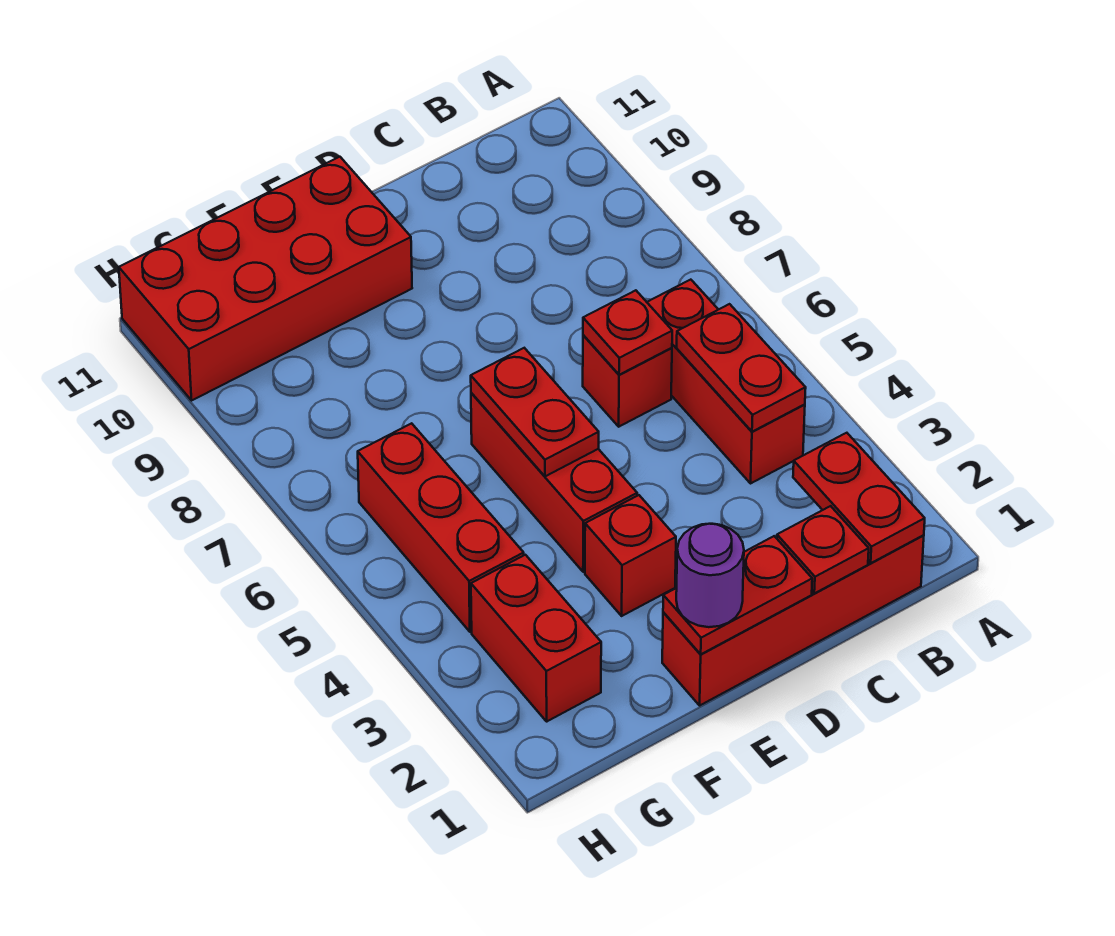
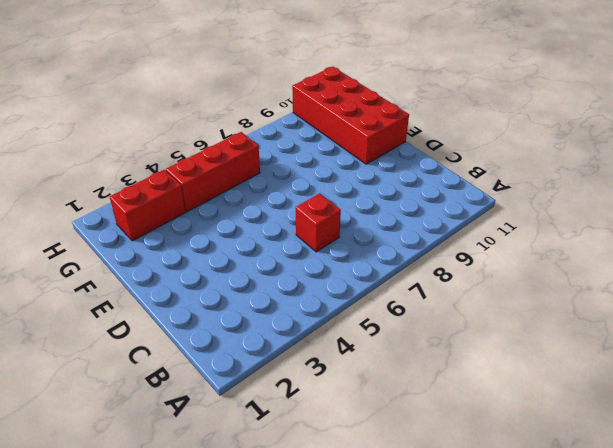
none -> red 1x4 brick [662,535,924,705]
none -> red 1x3 brick [647,280,805,483]
none -> red 1x1 brick [585,495,676,616]

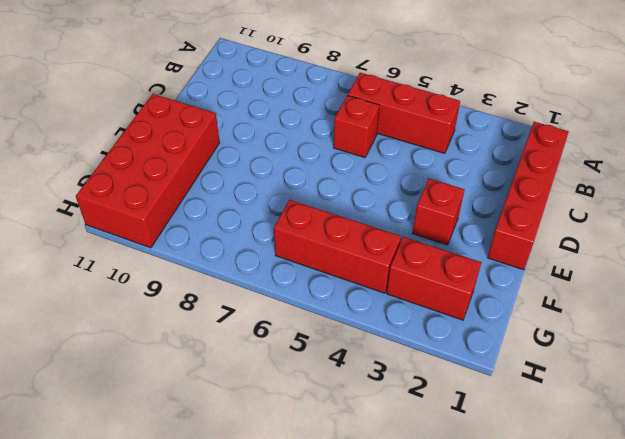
none -> red 1x3 brick [471,393,637,572]
none -> red 1x2 plate [793,433,925,563]
none -> red 1x2 plate [677,304,806,432]

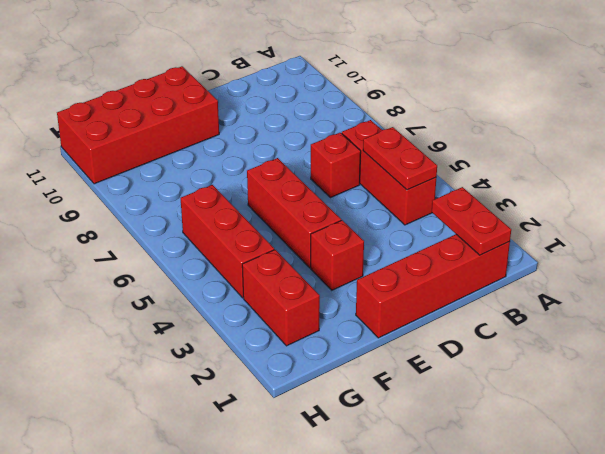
none -> red 1x1 plate [777,506,869,593]
none -> red 1x1 plate [583,290,672,375]
none -> red 1x2 plate [663,536,812,654]

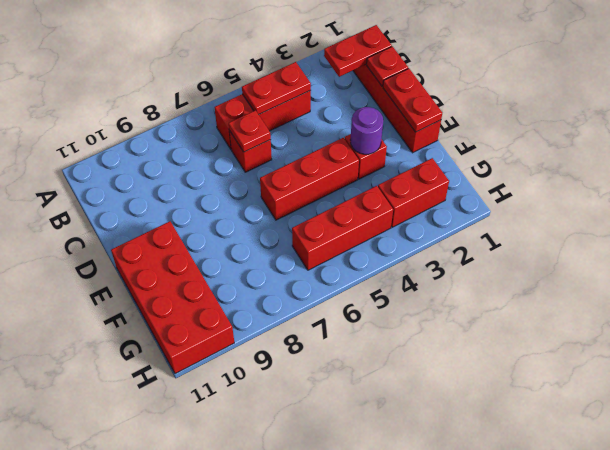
purple 1x1 round brick [350,107,383,154] -> purple 1x1 round brick moved to [676,524,744,627]
none -> red 1x2 plate [471,348,599,476]

